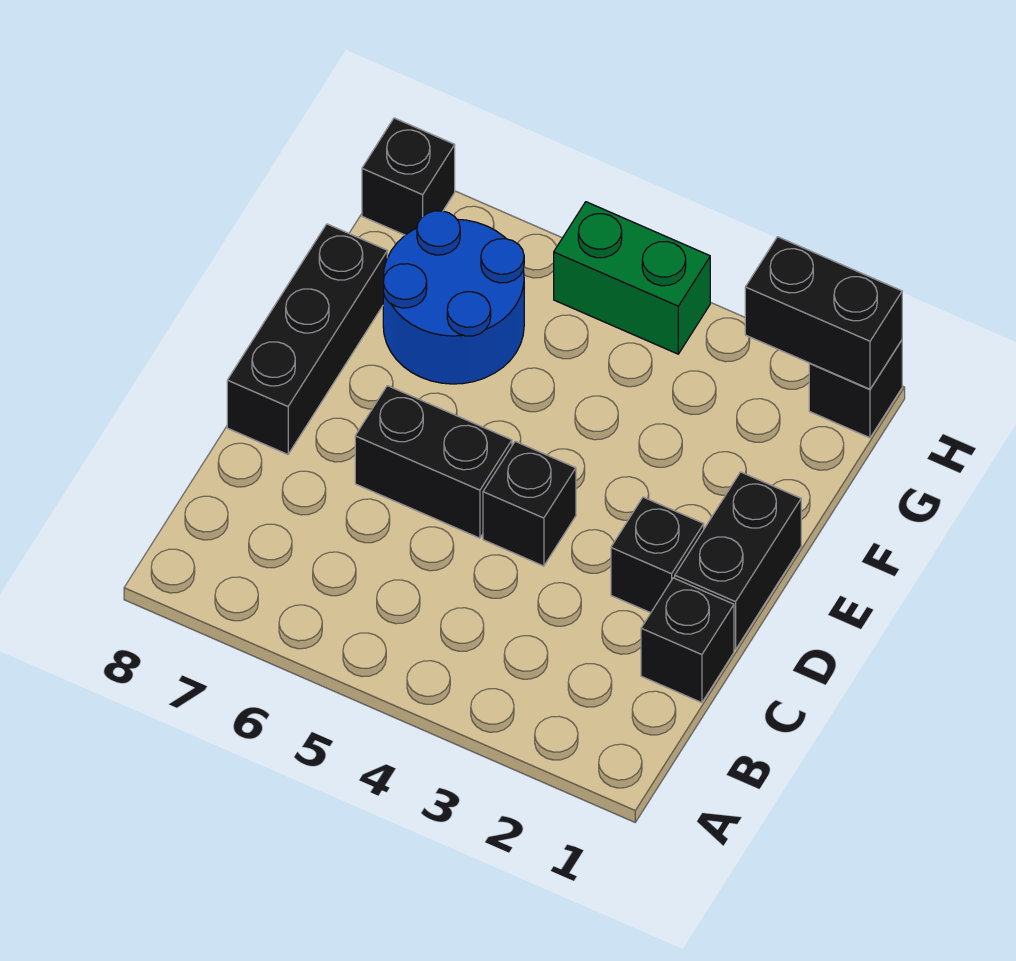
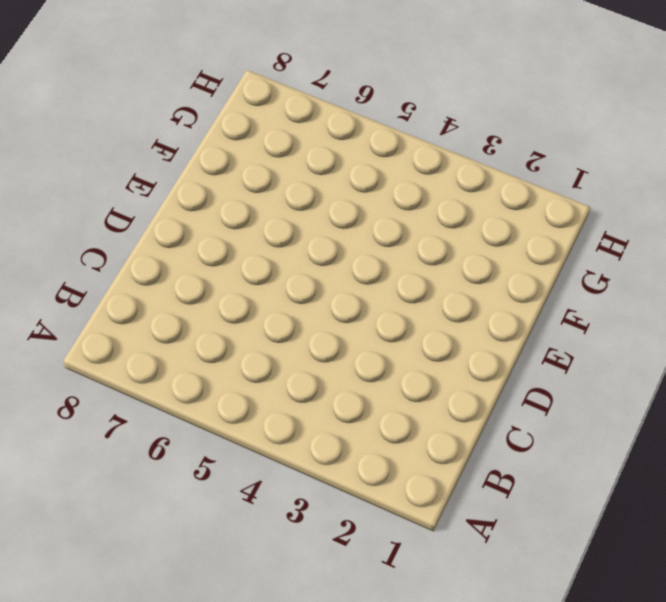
none -> black 1x1 brick [641,578,734,703]
none -> black 1x2 brick [675,472,801,650]

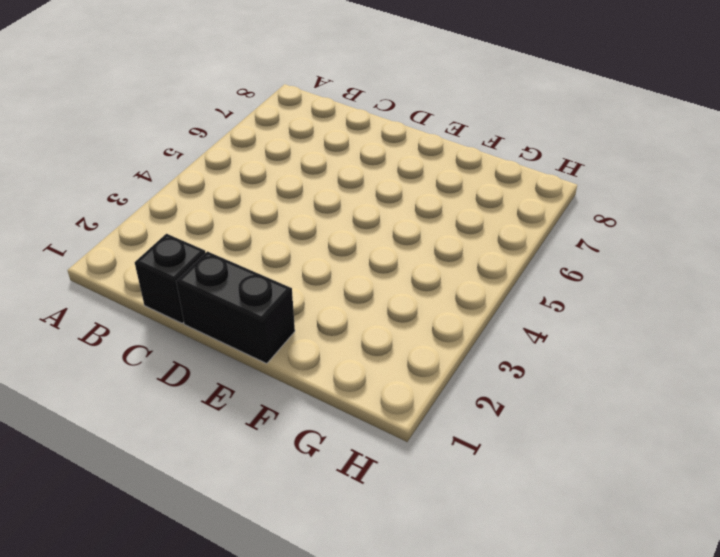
none -> black 1x1 brick [611,497,704,613]
none -> black 1x1 brick [483,441,576,566]

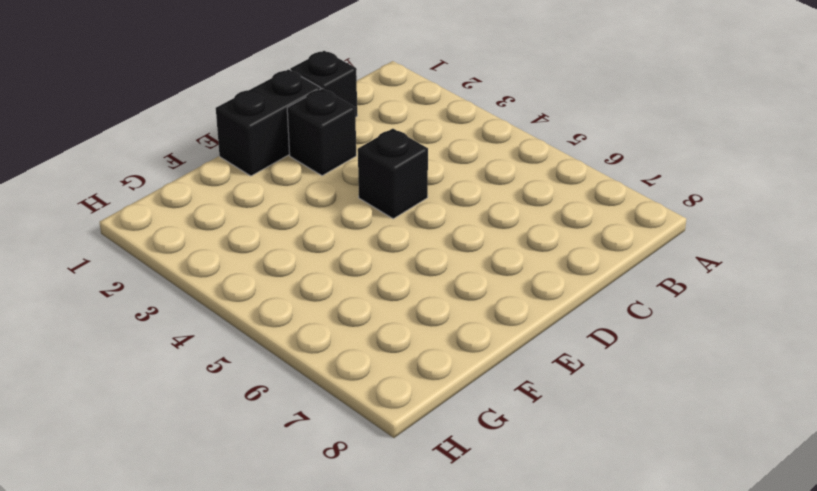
none -> black 1x2 brick [355,386,512,538]
none -> black 1x3 brick [227,224,387,454]

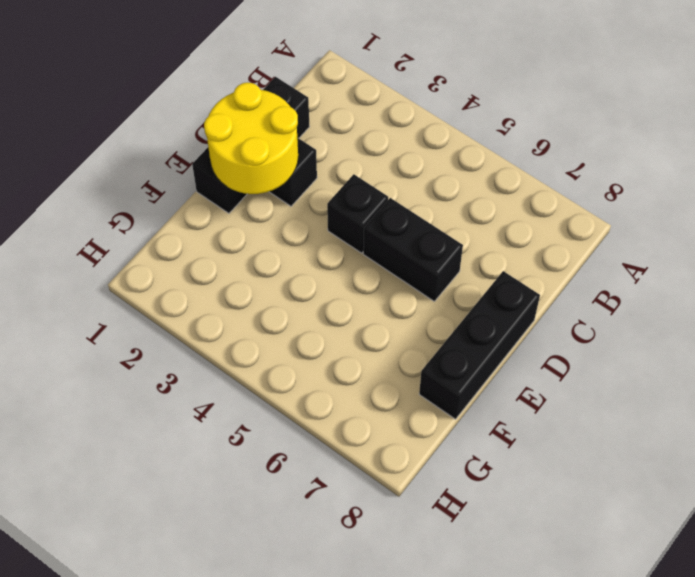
yellow 2x2 round brick [204,82,298,194] -> none
none -> blue 2x2 round brick [383,211,524,384]
none -> black 1x1 brick [809,340,902,438]

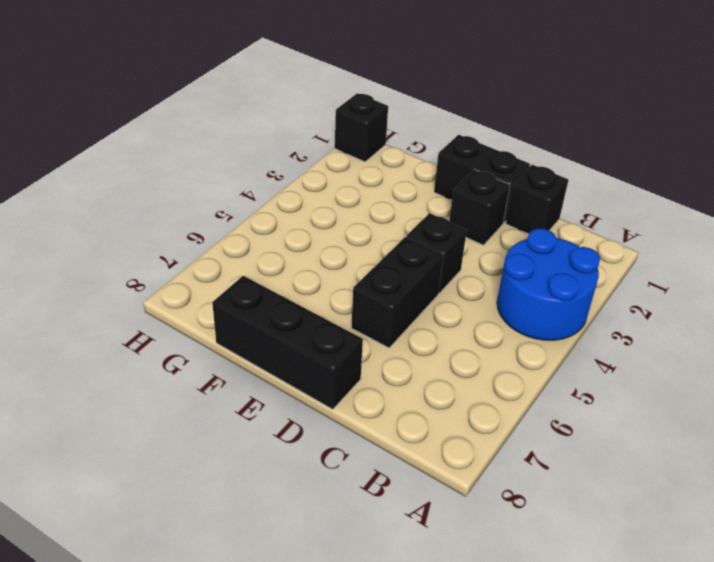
blue 2x2 round brick [497,229,600,340] -> blue 2x2 round brick moved to [383,211,524,384]
none -> green 1x2 brick [554,202,710,354]
none -> black 1x1 brick [362,118,455,235]

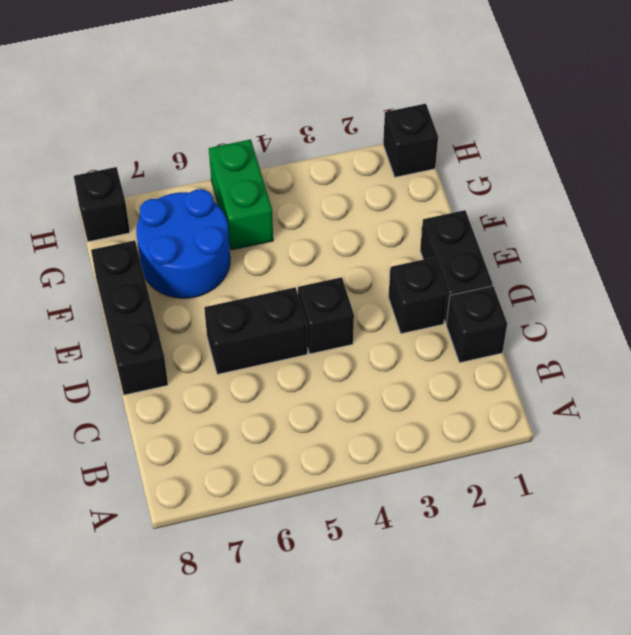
green 1x2 brick [209,139,273,250] -> green 1x2 brick turned to [554,202,710,354]
none -> black 1x2 brick [745,237,902,389]

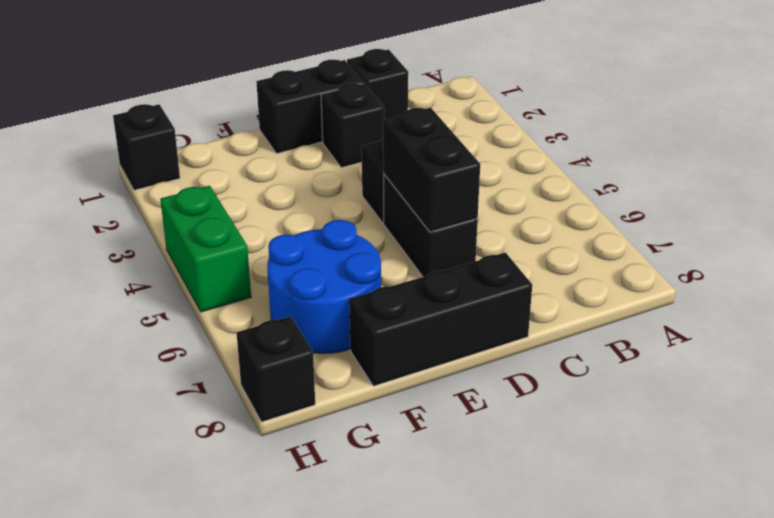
black 1x2 brick [383,108,480,232] -> black 1x2 brick moved to [745,237,902,389]

